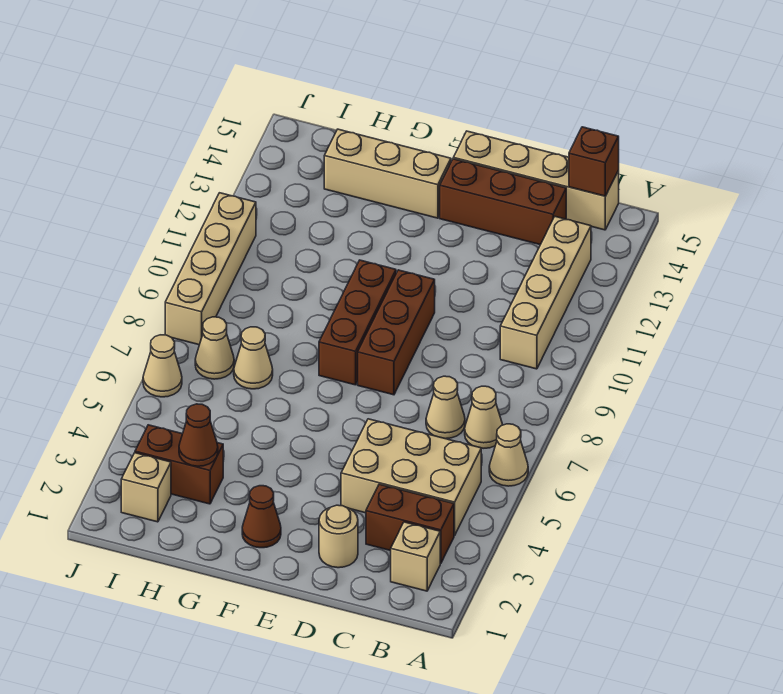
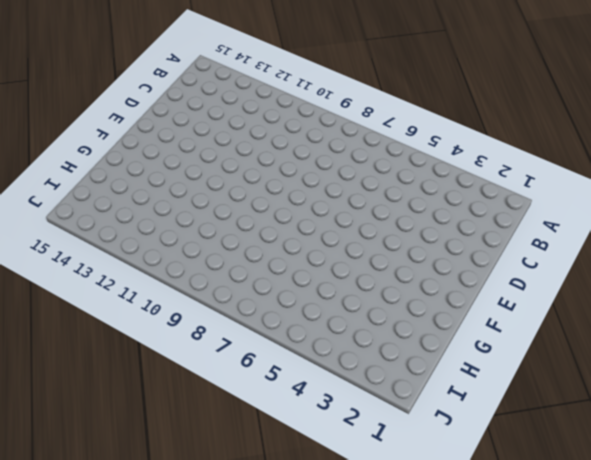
none -> tan 1x1 cone [489,424,528,486]
none -> tan 1x1 brick [391,522,440,591]
none -> brown 1x2 brick [366,484,454,563]

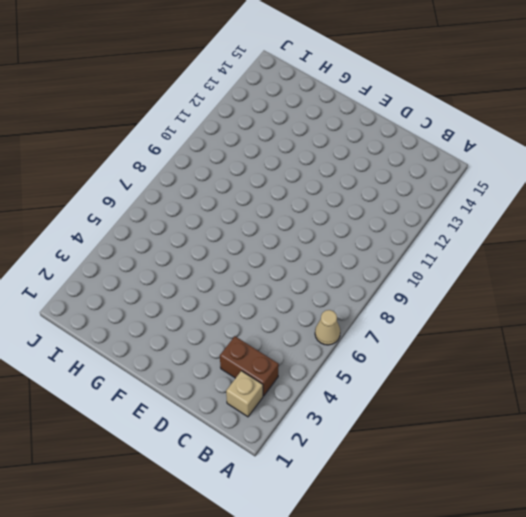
none -> tan 2x3 brick [341,419,481,536]
none -> tan 1x1 cone [465,386,503,448]
none -> tan 1x4 brick [500,217,591,369]

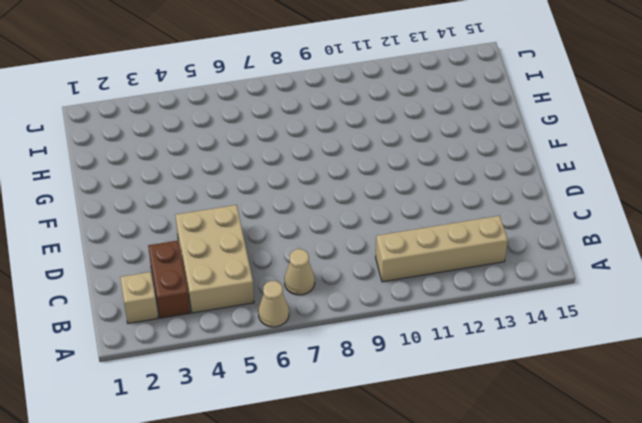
none -> tan 1x4 brick [453,131,619,230]
none -> tan 1x1 cone [426,376,465,439]
none -> brown 1x3 brick [440,159,566,245]

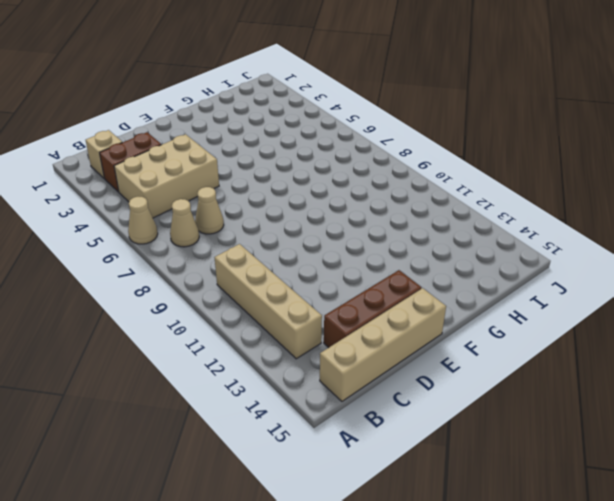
none -> tan 1x1 round brick [319,505,358,568]
none -> brown 1x3 brick [358,270,435,395]
none -> brown 1x1 cone [242,486,281,548]

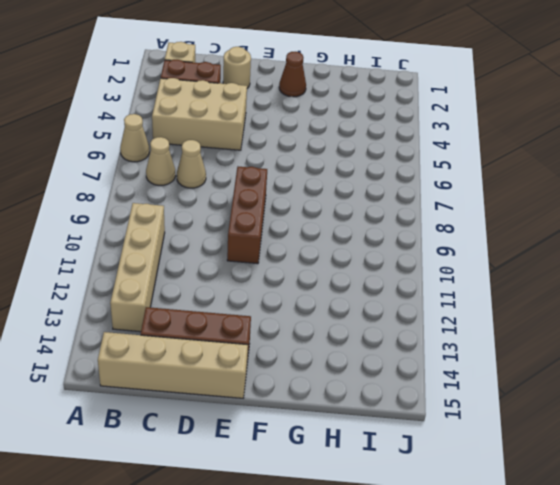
none -> brown 1x3 brick [319,260,396,385]
none -> tan 1x3 brick [324,129,451,218]
none -> brown 1x2 brick [135,425,223,504]

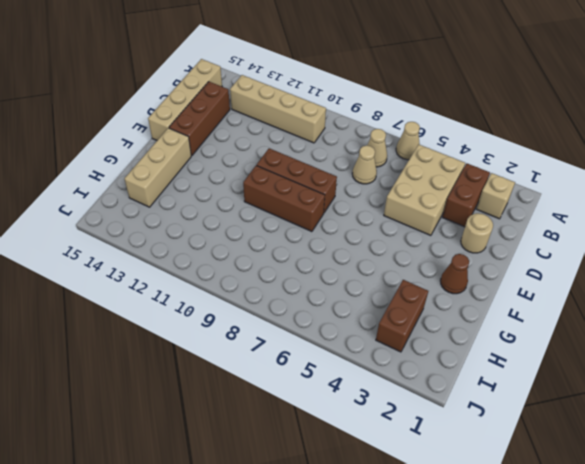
none -> tan 1x1 cone [234,327,273,389]
none -> tan 1x1 brick [121,453,171,522]
none -> tan 1x1 cone [195,317,234,379]

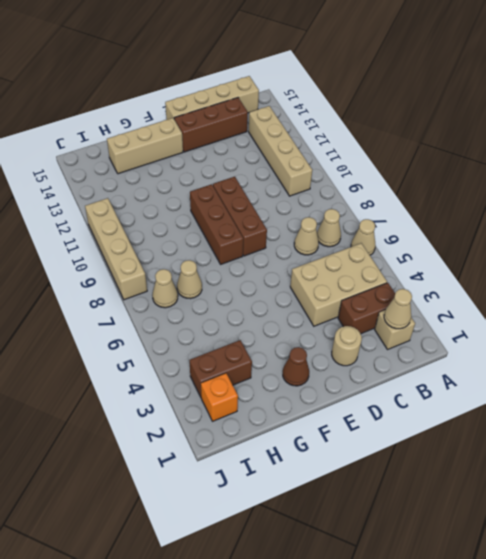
tan 1x1 cone [384,289,412,329] -> tan 1x1 cone moved to [143,335,182,397]
orange 1x1 brick [201,373,238,421] -> tan 1x1 brick [121,453,171,522]
none -> brown 1x1 brick [569,127,619,196]
none -> brown 1x1 cone [179,404,218,466]

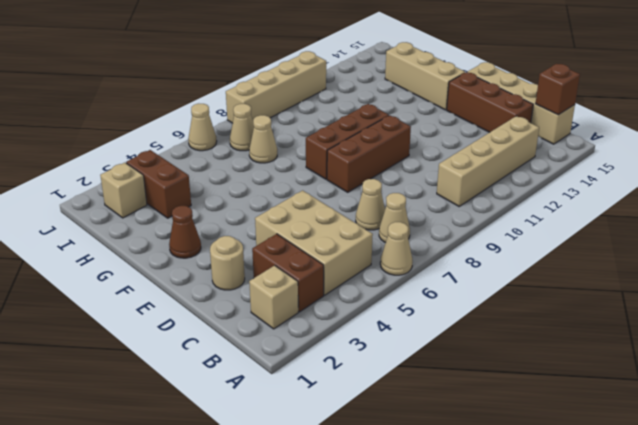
none -> brown 1x1 cone [179,404,218,466]

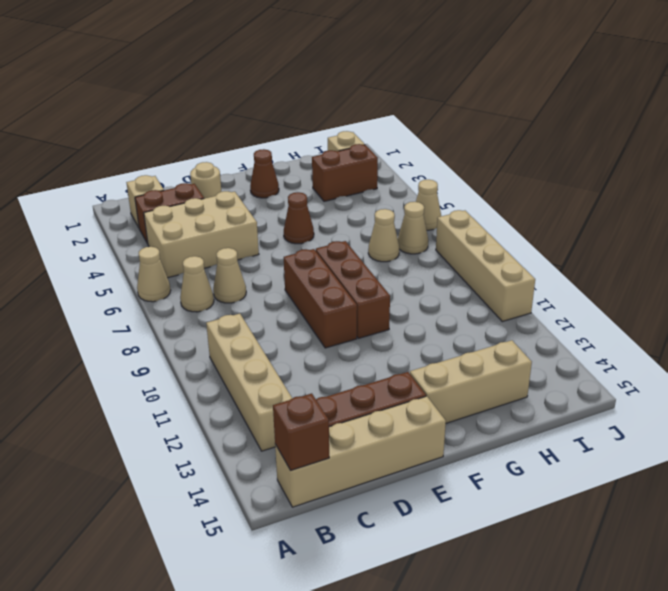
brown 1x1 cone [284,192,314,244] -> brown 1x1 cone moved to [179,404,218,466]

